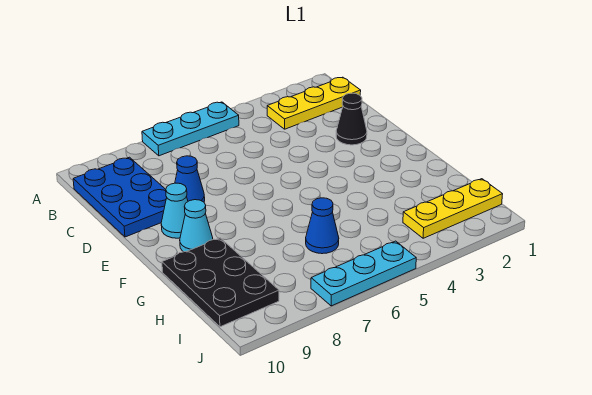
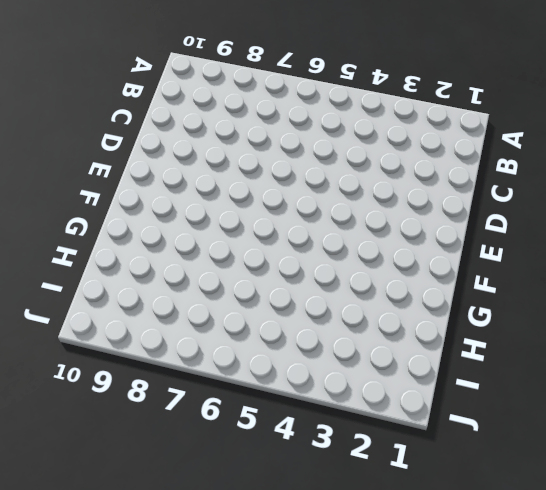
none -> cyan 1x3 plate [142,102,239,156]
none -> yellow 1x3 plate [267,77,361,129]

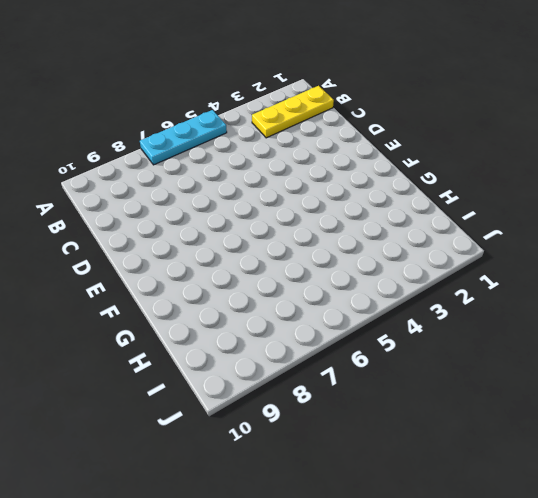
none -> blue 2x3 plate [73,157,167,237]
none -> black 1x1 cone [336,93,367,145]

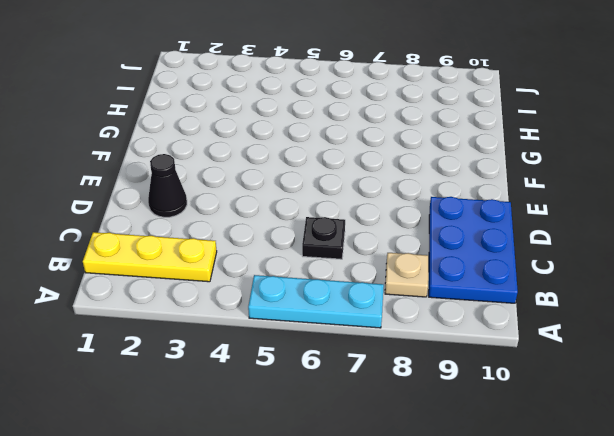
tan 1x1 plate [385,253,428,297] -> none
black 1x1 plate [302,217,345,259] -> none
none -> blue 1x1 cone [175,156,205,202]
none -> cyan 1x1 cone [161,183,188,238]

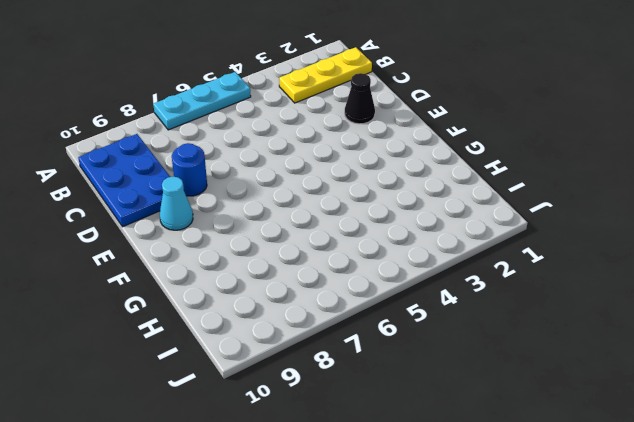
blue 1x1 round brick [172,143,207,196] -> blue 1x1 cone [175,156,205,202]
none -> cyan 1x1 cone [180,200,213,252]
none -> black 2x3 plate [162,238,279,327]

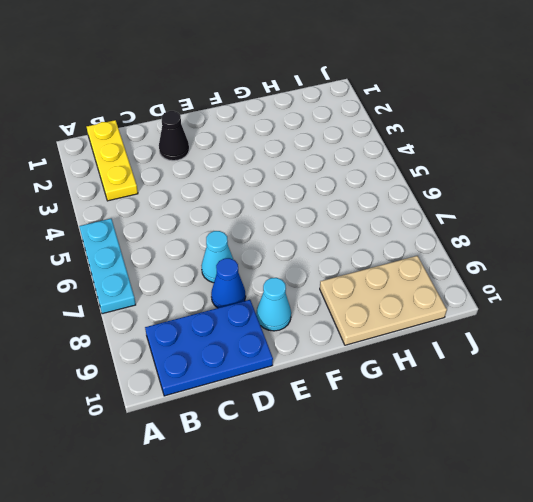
cyan 1x1 cone [201,231,233,283] -> cyan 1x1 cone moved to [180,200,213,252]
tan 2x3 plate [320,256,447,345] -> black 2x3 plate [162,238,279,327]
none -> blue 1x1 cone [306,198,339,254]
none -> yellow 1x3 plate [403,179,503,238]

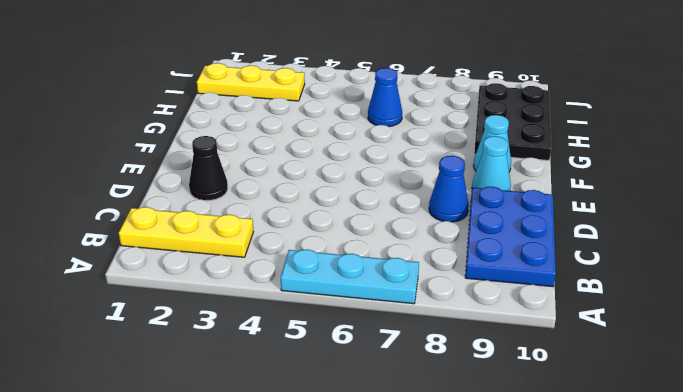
none -> cyan 1x3 plate [311,241,416,306]

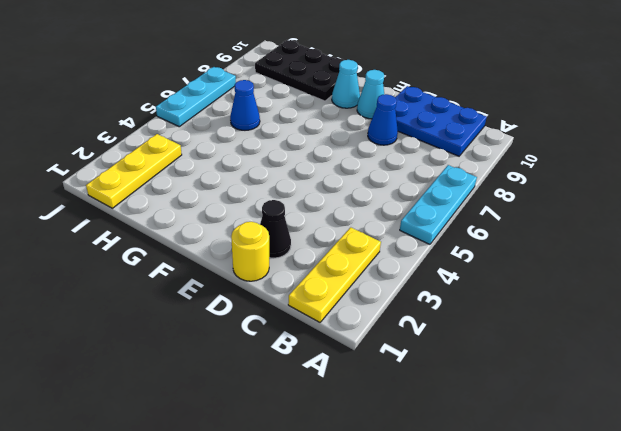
yellow 1x1 round brick [231,222,269,281] -> none

